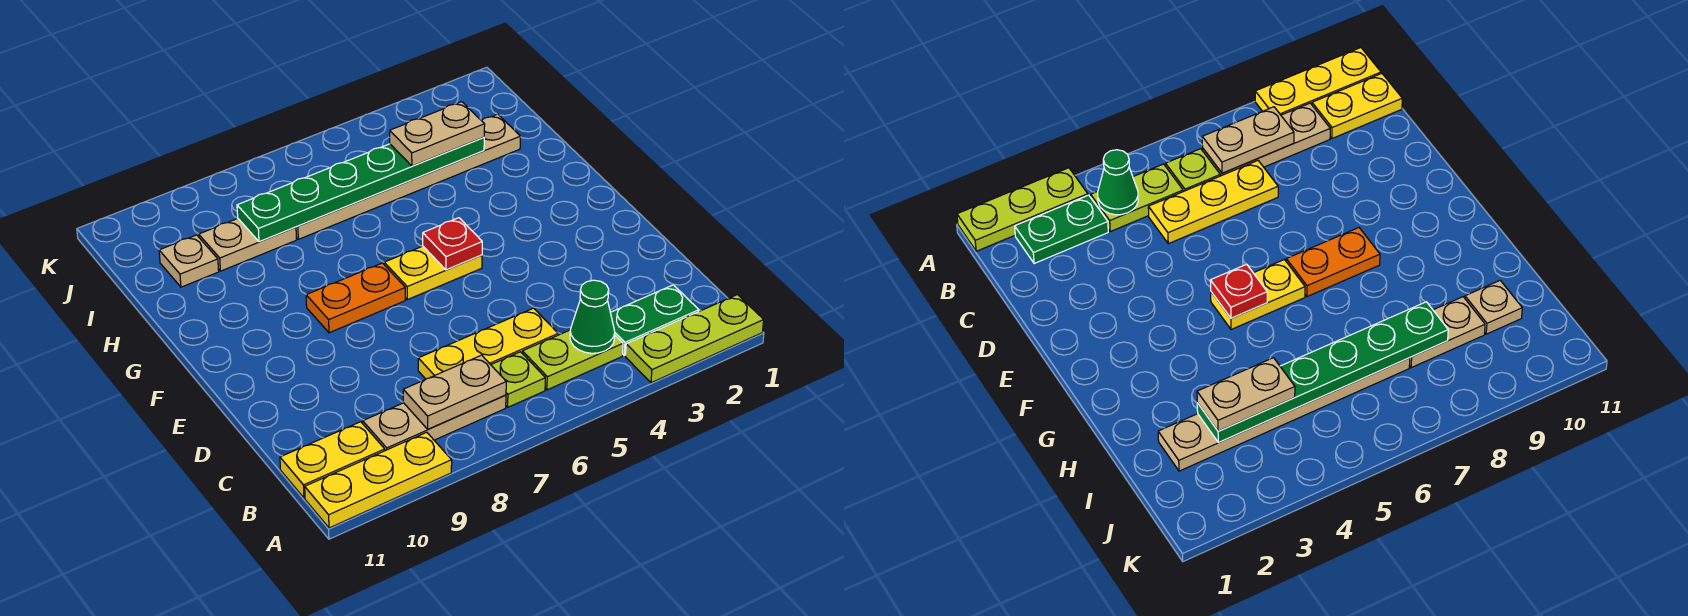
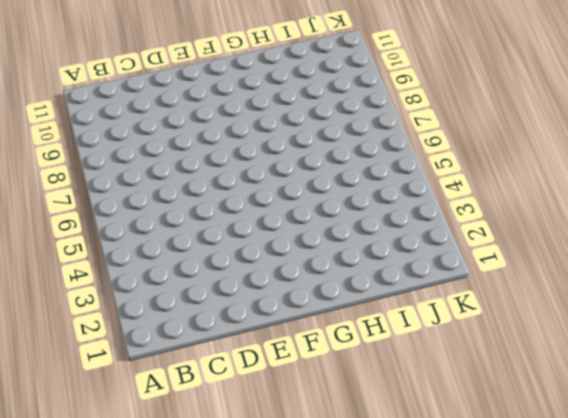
none -> lime 1x3 plate [625,295,764,383]
none -> yellow 1x3 plate [305,432,452,528]
none -> green 1x2 plate [610,285,699,355]

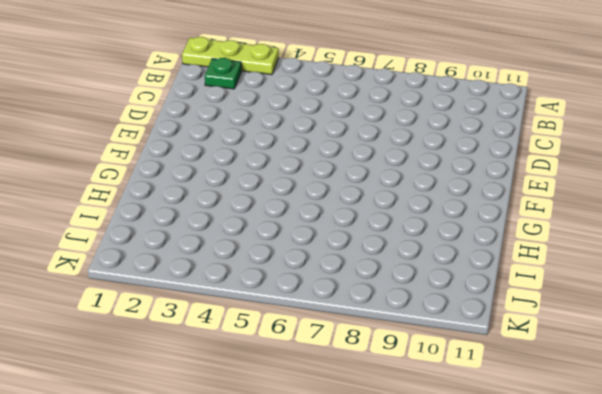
green 1x1 plate [205,58,241,89] -> green 1x2 plate [610,285,699,355]
none -> yellow 1x3 plate [305,432,452,528]
none -> lime 1x2 plate [522,330,623,390]
none -> lime 1x1 plate [491,352,545,407]

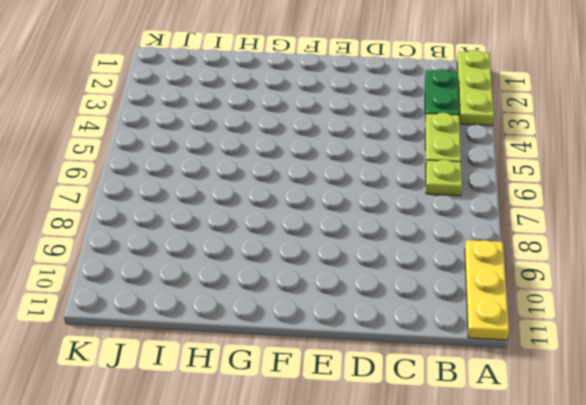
none -> tan 1x3 plate [363,395,506,451]
none -> yellow 1x2 plate [280,422,385,498]
none -> yellow 1x3 plate [418,308,558,379]

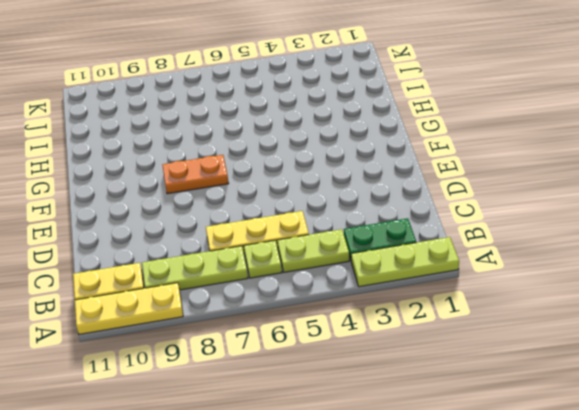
lime 1x3 plate [142,246,248,290] -> tan 1x3 plate [363,395,506,451]
none -> yellow 1x2 plate [384,246,482,300]
none -> tan 1x6 plate [296,114,520,239]
none -> tan 1x2 plate [199,218,296,271]

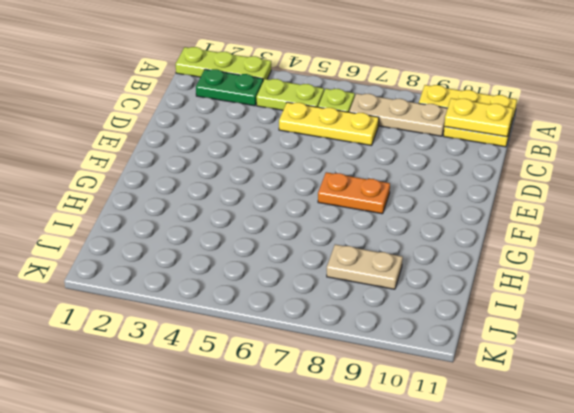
yellow 1x2 plate [444,98,513,137] -> yellow 1x2 plate moved to [384,246,482,300]
none -> tan 1x6 plate [296,114,520,239]
none -> tan 1x1 plate [159,235,219,287]
none -> green 1x1 cone [570,280,615,353]

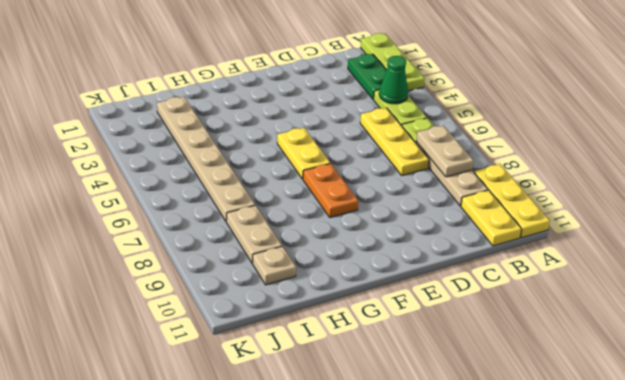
none -> red 1x1 plate [423,218,482,270]
none -> green 1x6 plate [237,137,484,242]
none -> tan 1x2 plate [390,102,485,166]

